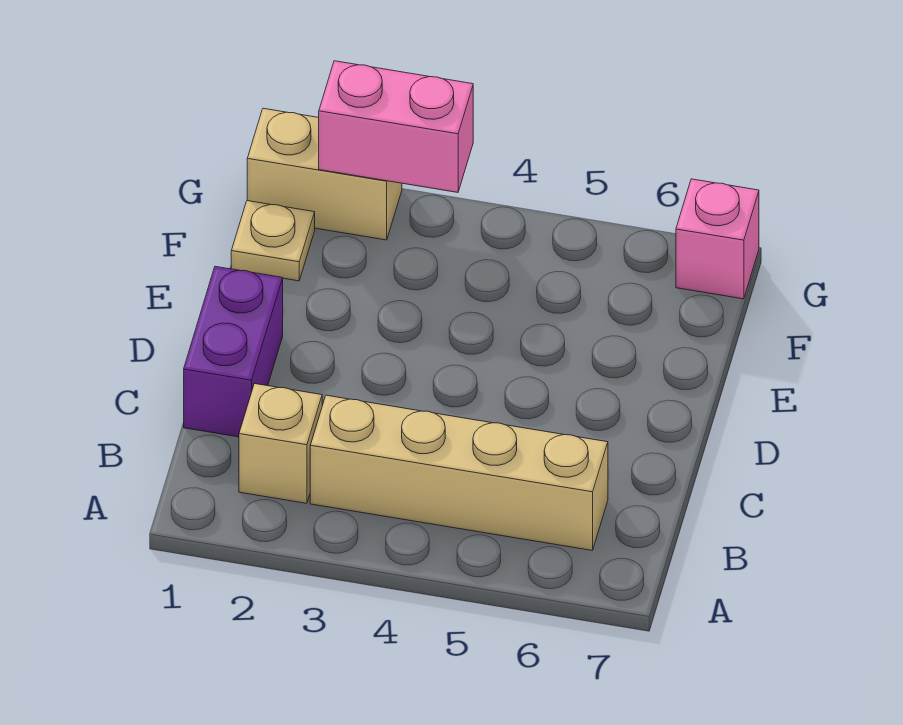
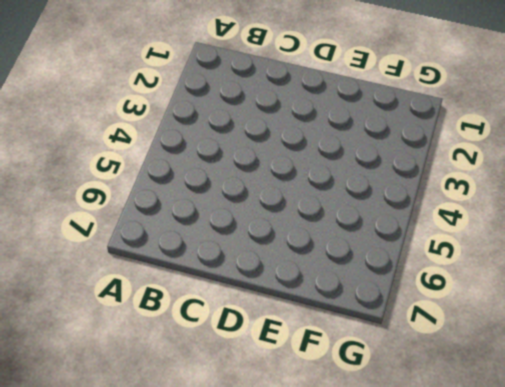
none -> tan 1x1 brick [239,384,322,503]
none -> tan 1x4 brick [310,395,608,550]

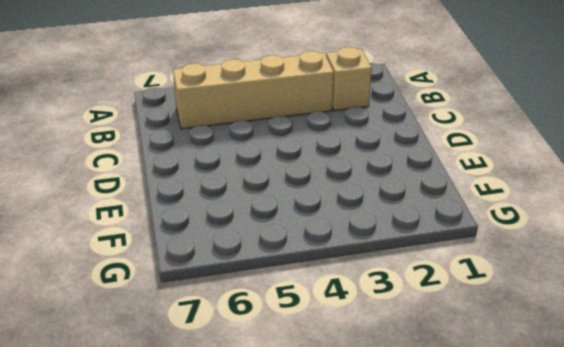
none -> purple 1x2 brick [184,266,283,437]
none -> tan 1x1 plate [231,201,315,281]

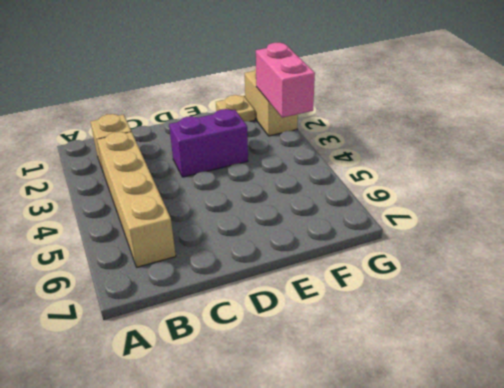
purple 1x2 brick [169,109,248,177] -> purple 1x2 brick moved to [184,266,283,437]
none -> pink 1x1 brick [676,179,759,299]

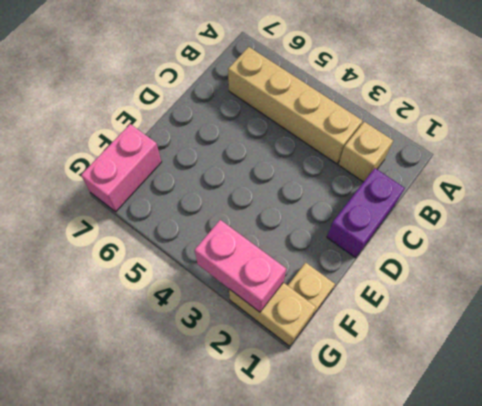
pink 1x2 brick [81,124,161,212] -> pink 1x1 brick [676,179,759,299]

